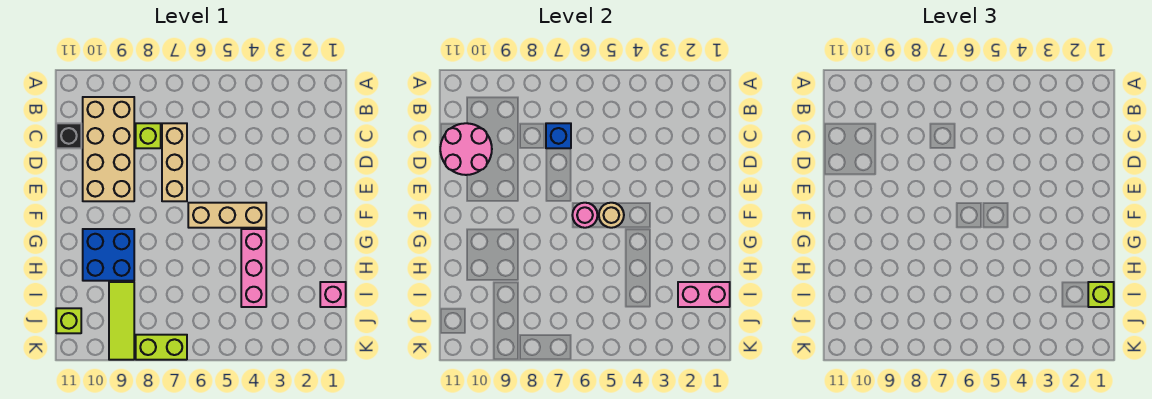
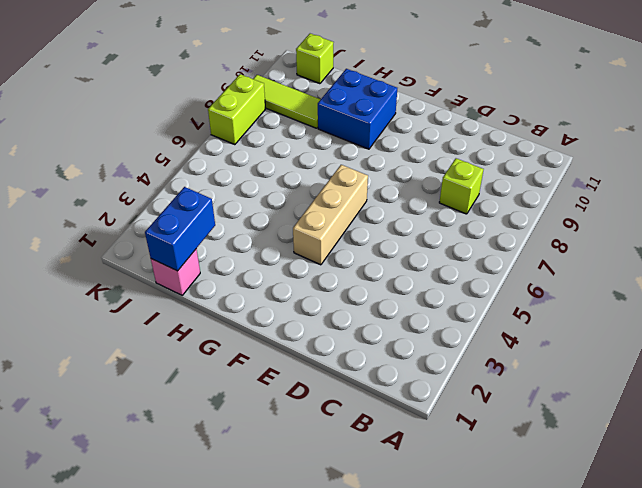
blue 1x2 brick [145,187,215,271] -> pink 1x2 brick [678,282,730,307]
none -> tan 2x4 brick [83,97,134,201]
none -> tan 1x3 brick [162,123,187,201]
none -> black 1x1 brick [56,123,81,148]

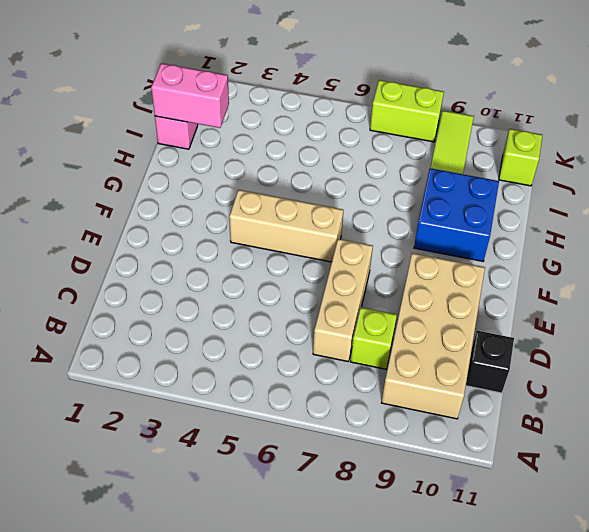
none -> pink 1x3 brick [241,229,266,307]
none -> blue 1x1 brick [546,123,571,148]
none -> pink 2x2 round brick [440,123,492,175]

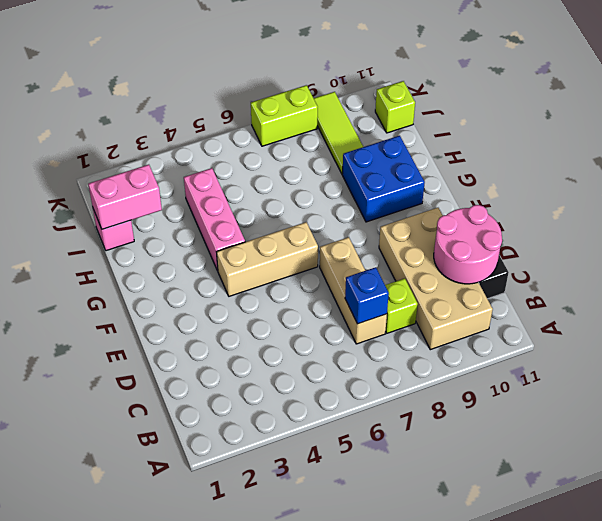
none -> tan 1x1 round brick [599,203,624,228]
none -> pink 1x1 round brick [572,203,597,228]
none -> lime 1x1 brick [1088,282,1114,307]

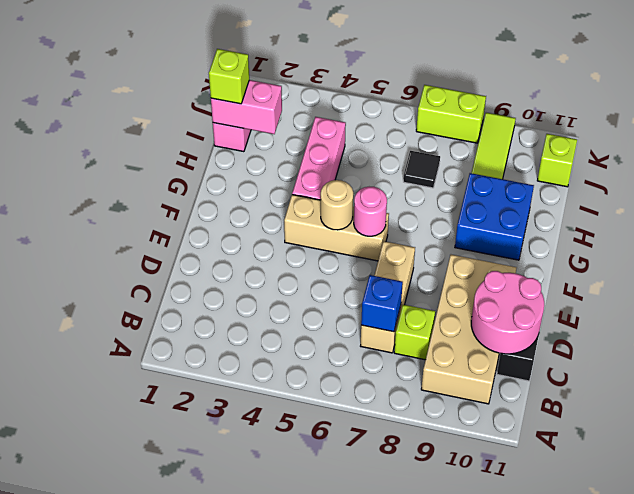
black 1x1 tile [403,151,440,188] -> none

